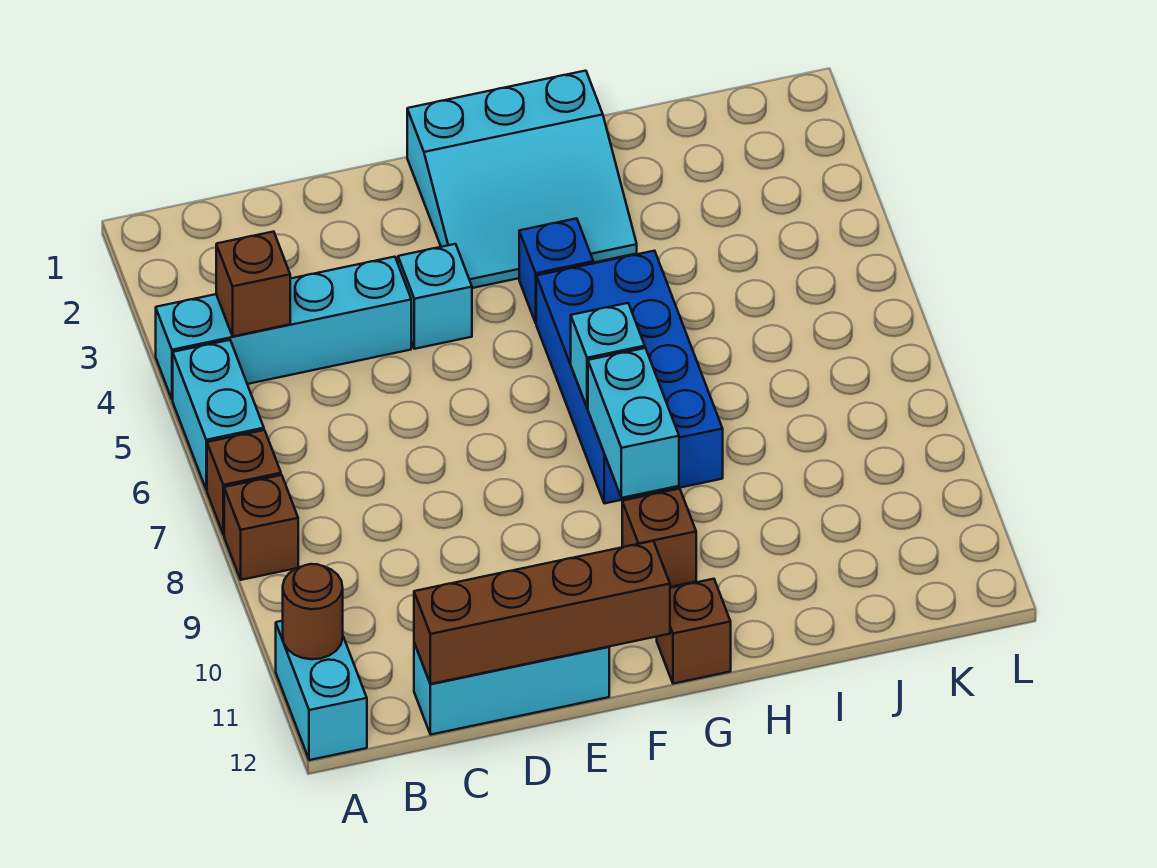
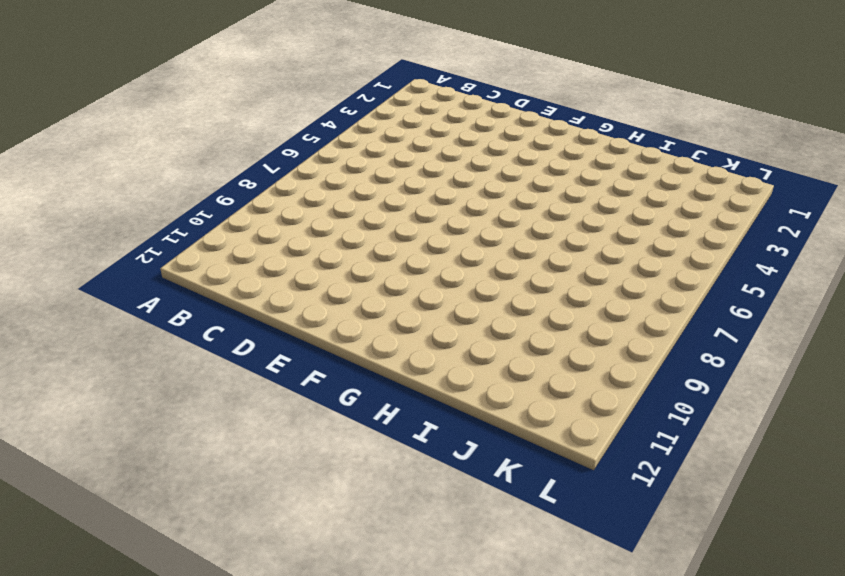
none -> cyan 1x4 brick [156,257,411,400]
none -> cyan 1x2 brick [173,340,264,490]
none -> brown 1x1 brick [207,430,281,535]

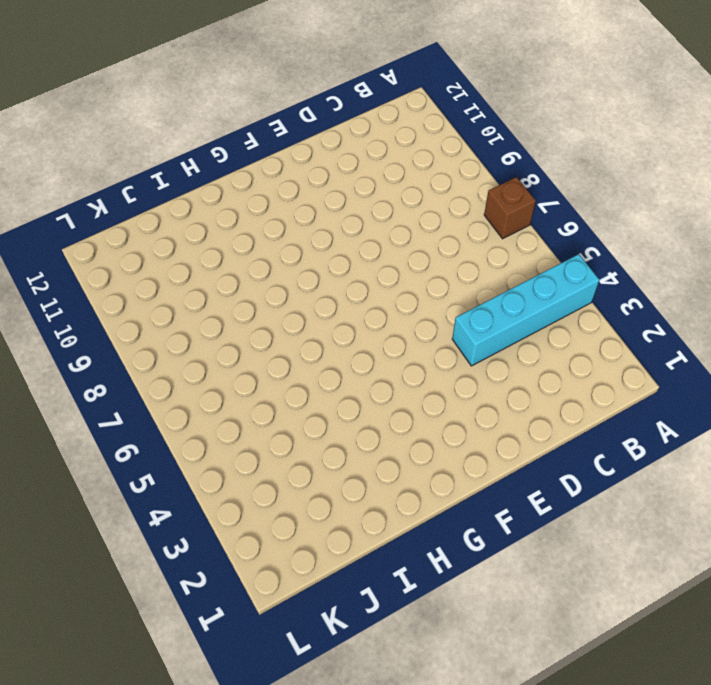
none -> cyan 1x2 brick [173,340,264,490]
none -> brown 1x1 brick [224,475,298,580]
none -> cyan 1x2 brick [276,621,367,760]

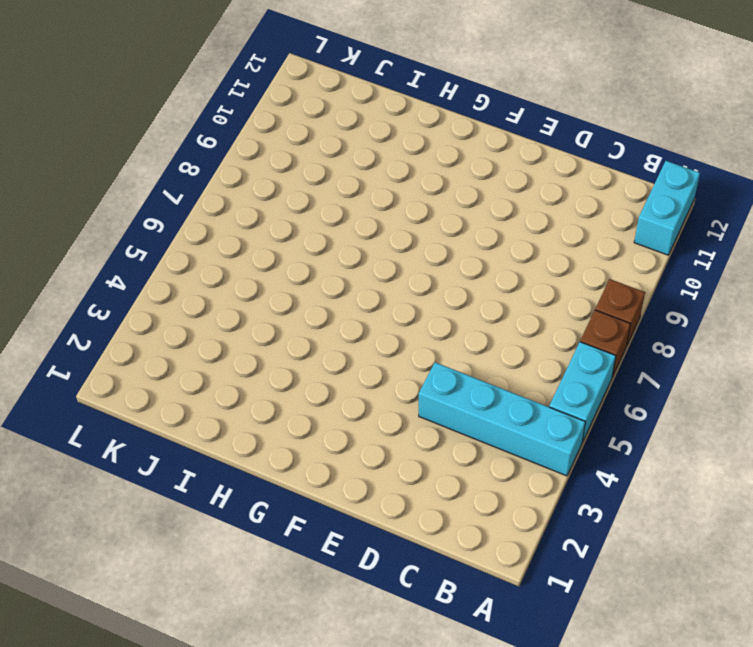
none -> cyan 1x3 brick [414,643,609,735]
none -> cyan 1x1 brick [398,244,472,349]
none -> cyan 3x3 slope [407,71,637,288]

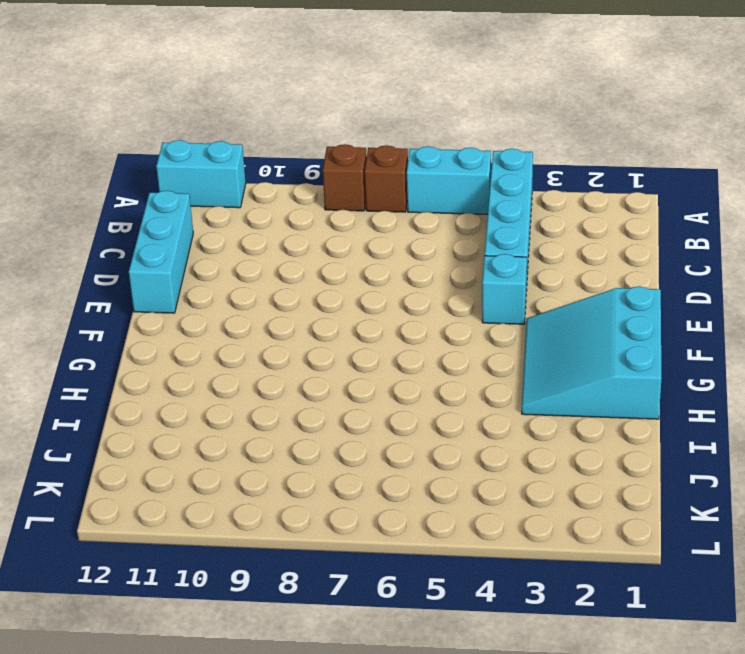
none -> blue 1x1 brick [519,218,593,323]
none -> blue 2x4 brick [536,251,723,503]
none -> brown 1x1 brick [622,489,696,587]

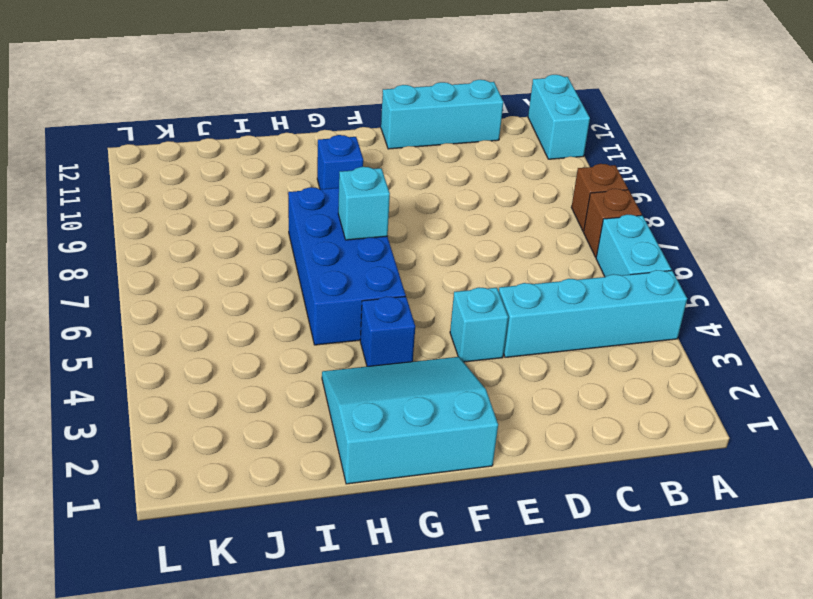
blue 1x1 brick [317,135,363,189] -> brown 1x1 brick [622,489,696,587]
none -> brown 1x1 brick [657,579,731,684]
none -> brown 1x1 round brick [283,564,343,659]
none -> brown 1x1 brick [216,232,290,336]

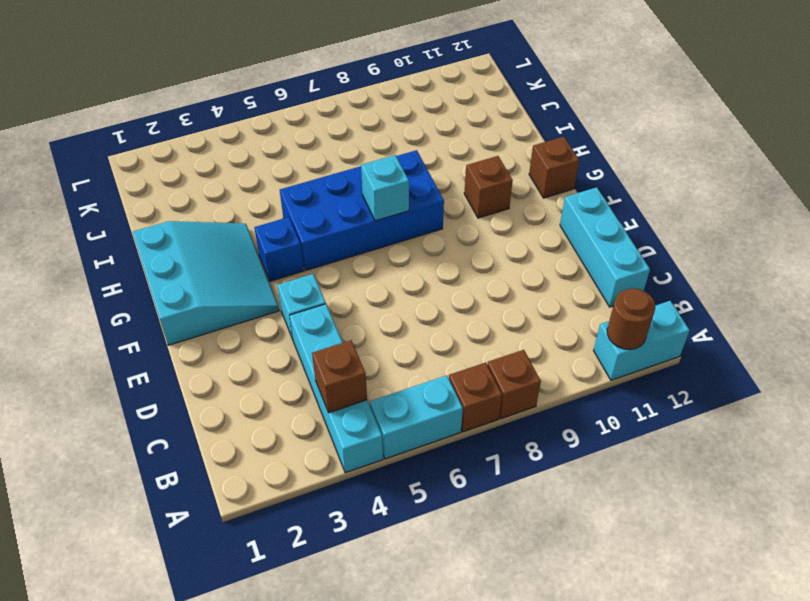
none -> brown 1x4 brick [414,541,670,684]
none -> cyan 1x2 brick [588,348,679,498]

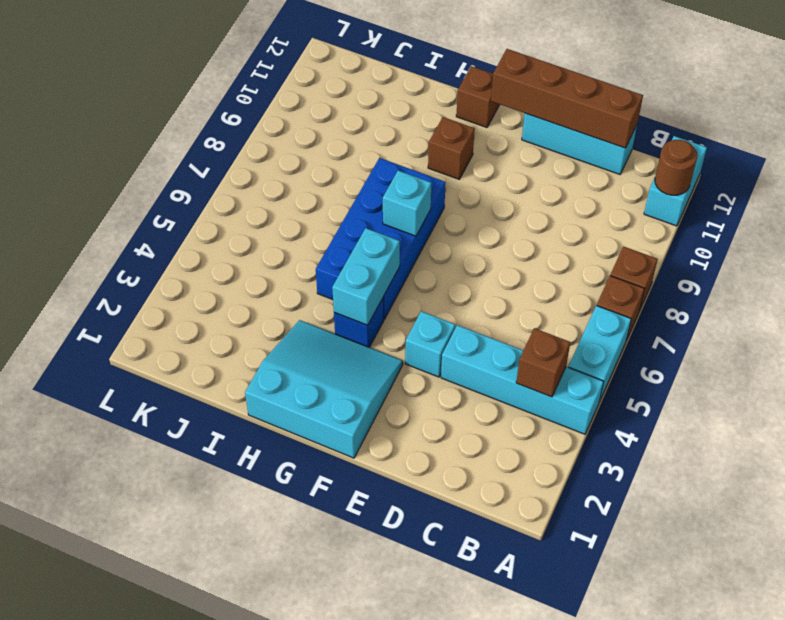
cyan 1x2 brick [332,228,400,325] -> cyan 1x2 brick moved to [588,348,679,498]

